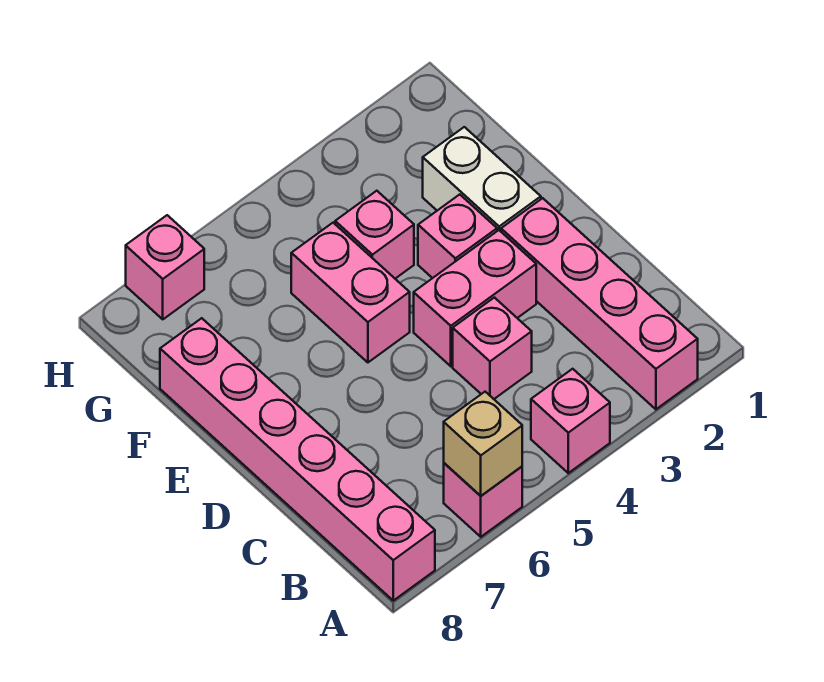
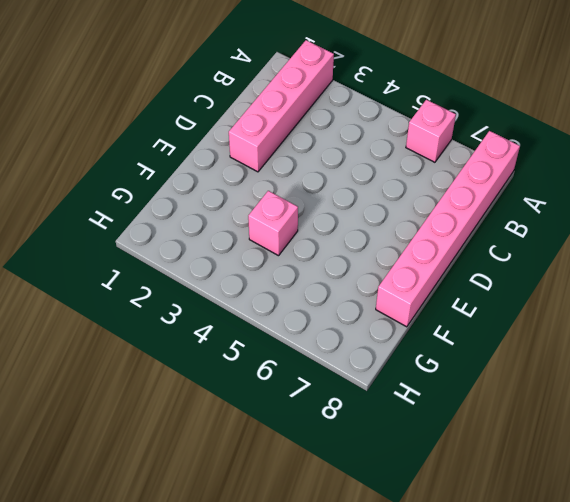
none -> pink 1x1 brick [531,369,610,473]
none -> pink 1x1 brick [453,298,532,399]
none -> pink 1x2 brick [414,230,536,366]

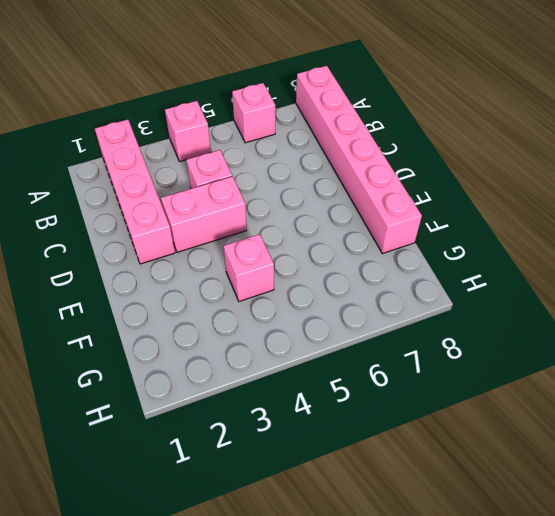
none -> white 1x2 brick [423,127,541,231]
none -> pink 1x1 brick [418,194,497,278]
none -> pink 1x2 brick [291,223,410,362]

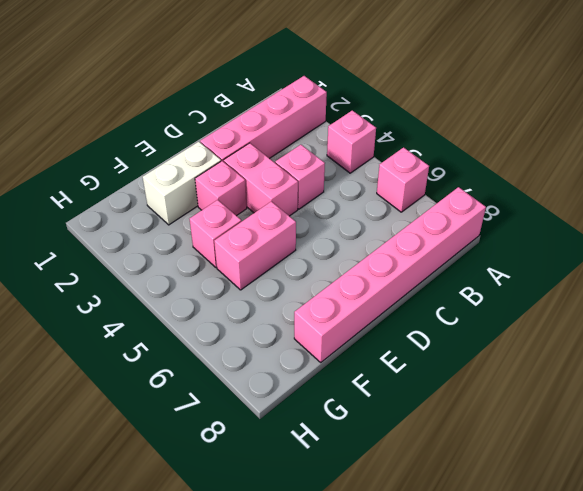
none -> pink 1x1 brick [126,215,204,319]
none -> tan 1x1 brick [444,392,522,496]

